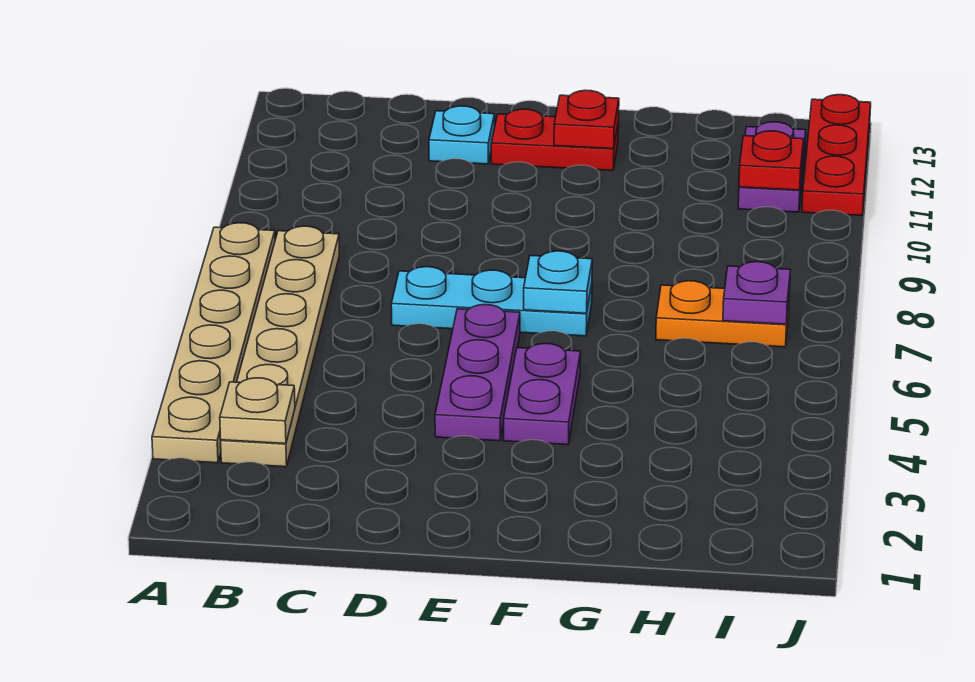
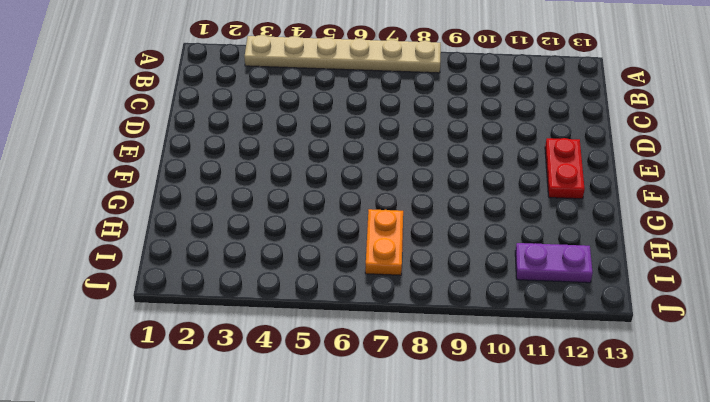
none -> tan 1x6 plate [221,226,339,467]
none -> cyan 1x3 plate [391,267,592,336]
none -> cyan 1x1 plate [429,106,495,164]

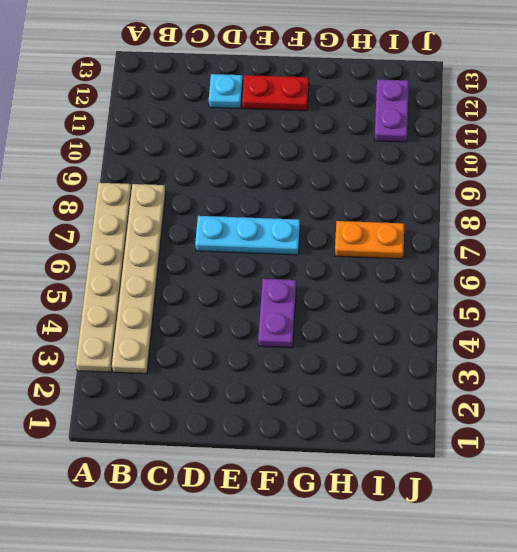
none -> purple 1x3 plate [435,305,520,441]
none -> red 1x3 plate [802,95,871,215]
none -> tan 1x1 plate [220,378,295,444]

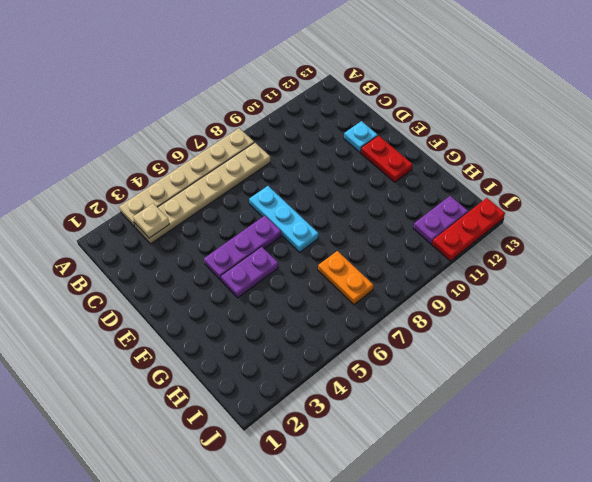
none -> cyan 1x1 plate [524,251,592,313]
none -> red 1x1 plate [554,90,619,149]
none -> purple 1x1 plate [723,262,791,324]

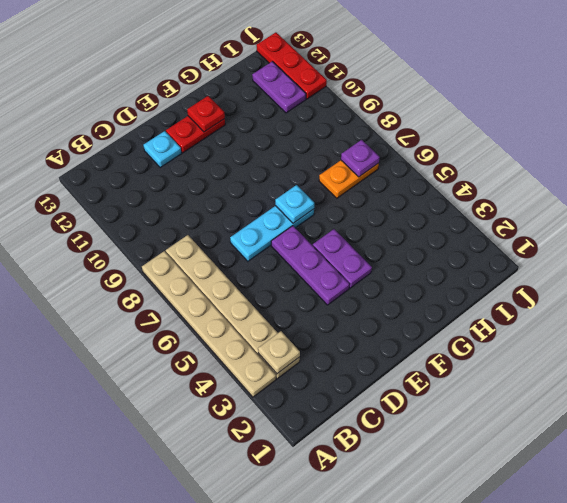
none -> red 1x1 plate [739,131,804,190]

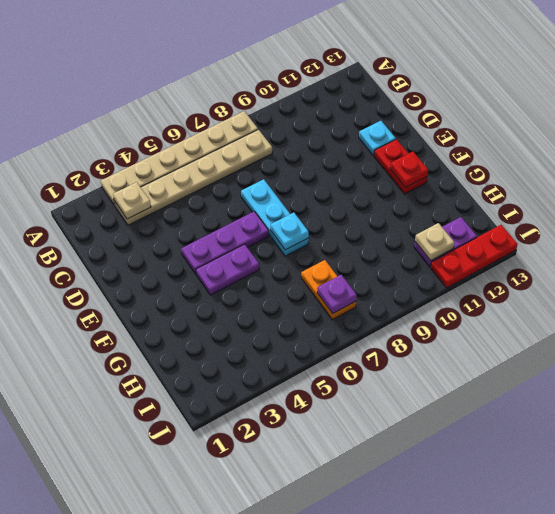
tan 1x1 plate [415,223,454,261] -> red 1x1 plate [739,131,804,190]

